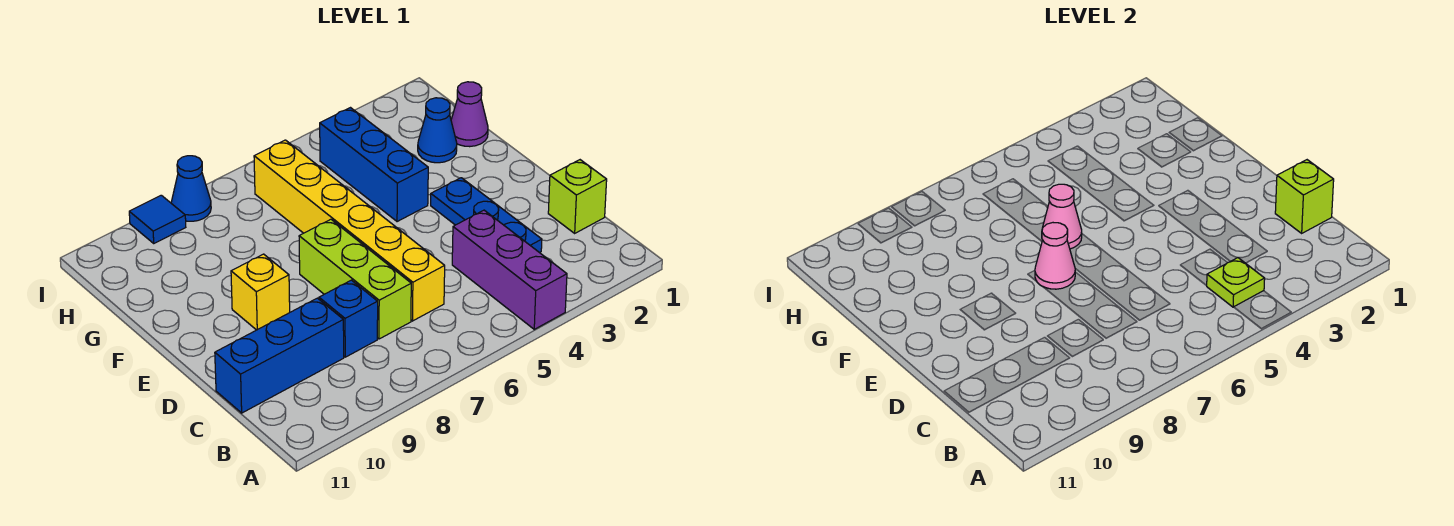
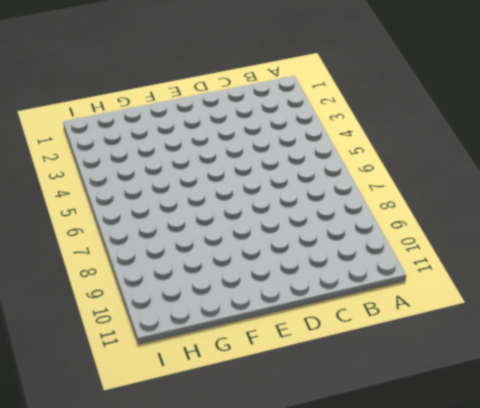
none -> purple 1x3 brick [452,210,567,329]
none -> lime 1x1 brick [548,160,607,233]
none -> blue 1x3 plate [431,178,542,253]

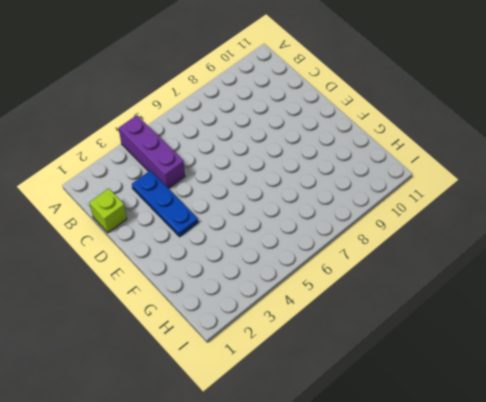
none -> yellow 1x6 brick [254,140,445,321]
none -> lime 1x3 brick [299,219,411,339]
none -> blue 1x1 brick [319,280,378,357]

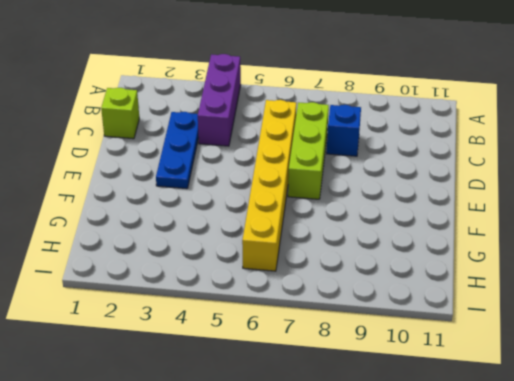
none -> blue 1x3 brick [215,298,344,413]
none -> yellow 1x1 brick [231,254,290,330]
none -> blue 1x3 brick [320,108,428,222]

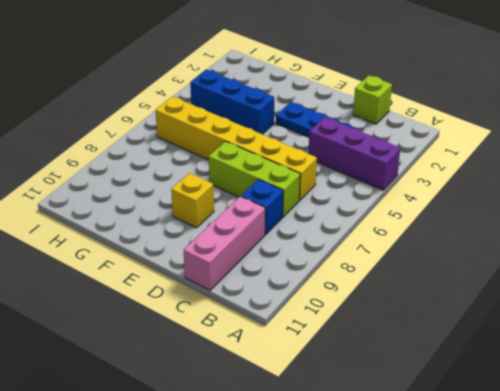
pink 1x3 brick [184,196,265,290] -> blue 1x3 brick [215,298,344,413]
none -> purple 1x1 cone [451,82,488,147]
none -> blue 1x1 cone [418,98,457,163]
none -> blue 1x1 cone [171,156,211,221]

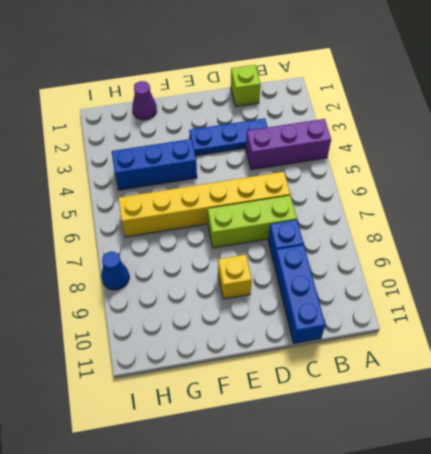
none -> blue 1x1 cone [418,98,457,163]
none -> blue 1x1 tile [129,195,186,243]
none -> lime 1x1 plate [1207,258,1265,307]

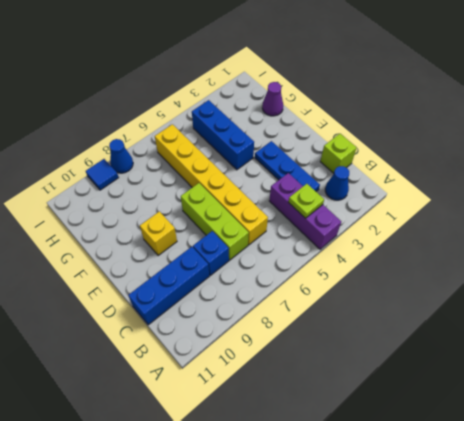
blue 1x1 cone [325,166,349,200] -> blue 1x1 cone moved to [418,98,457,163]
none -> lime 1x1 brick [1275,160,1334,233]
none -> pink 1x1 cone [1035,223,1075,289]
none -> pink 1x1 cone [1042,184,1082,249]

